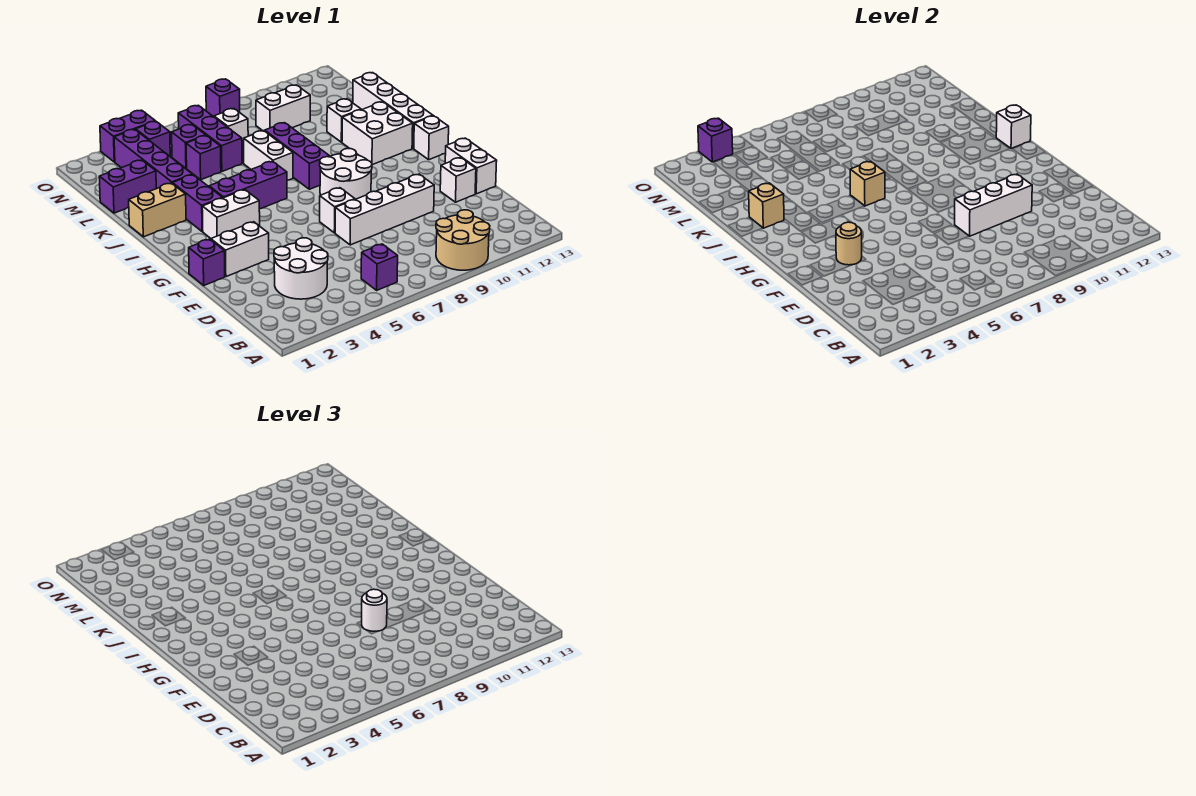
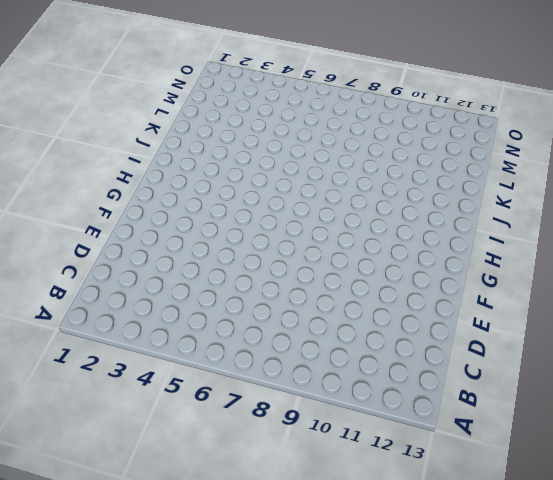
none -> tan 2x2 round brick [436,210,490,270]
none -> purple 1x1 brick [361,244,398,290]
none -> white 2x2 round brick [274,238,328,299]
none -> white 1x4 brick [335,174,434,245]

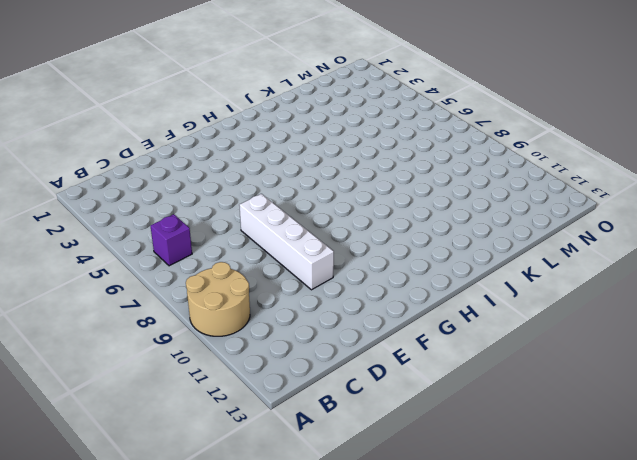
none -> white 2x2 round brick [274,238,328,299]
none -> white 1x1 brick [440,158,476,202]
none -> white 1x2 brick [445,138,497,194]
none -> purple 1x1 brick [189,239,225,285]

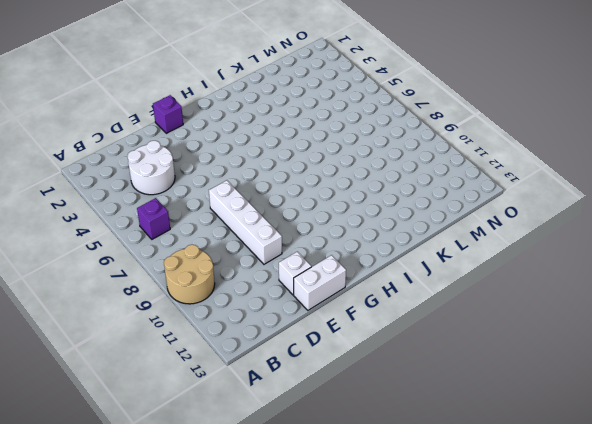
none -> white 1x2 brick [211,222,269,277]
none -> white 1x1 brick [320,188,355,233]
none -> white 2x2 round brick [320,149,372,199]
none -> white 1x2 brick [202,190,260,238]

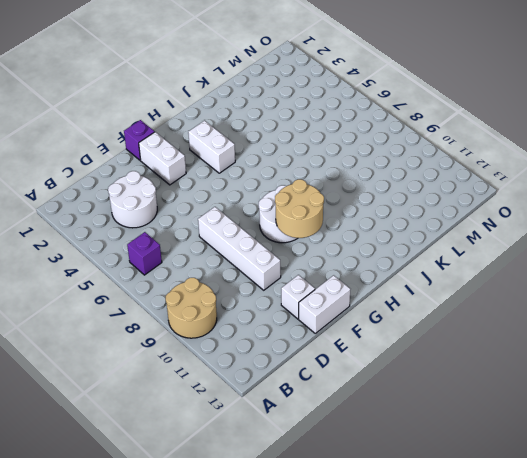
tan 2x2 round brick [275,179,324,238] -> none
none -> white 1x1 brick [320,188,355,233]
none -> white 1x1 brick [414,116,449,160]
none -> purple 1x2 brick [172,175,222,232]
none -> purple 1x3 brick [209,161,287,209]

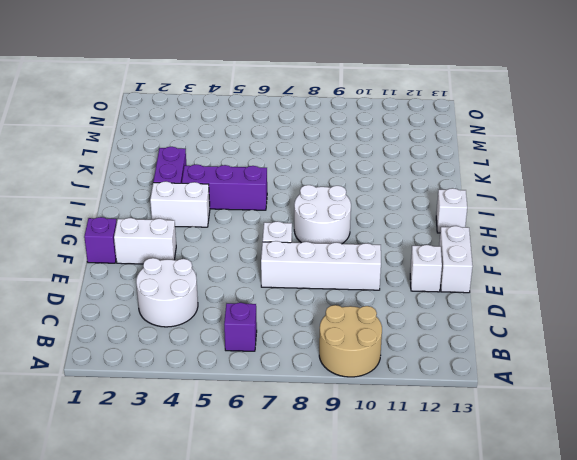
none -> purple 1x3 brick [265,123,329,189]
none -> white 2x2 brick [342,102,413,165]
none -> white 1x4 brick [353,73,433,148]
none -> tan 1x2 brick [129,183,186,237]

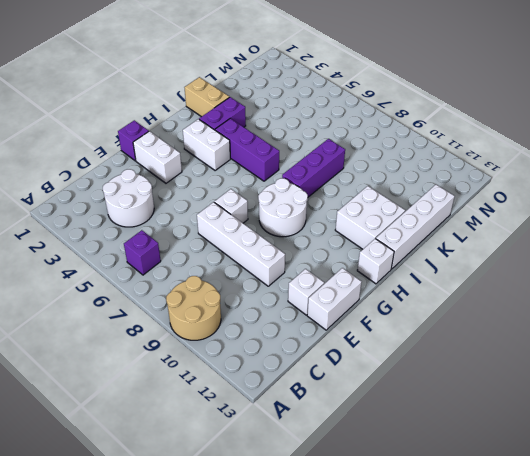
none -> white 1x2 brick [244,131,293,180]
none -> purple 1x4 brick [114,129,192,189]
none -> white 1x1 brick [327,99,361,142]
none -> purple 1x2 brick [99,160,156,213]

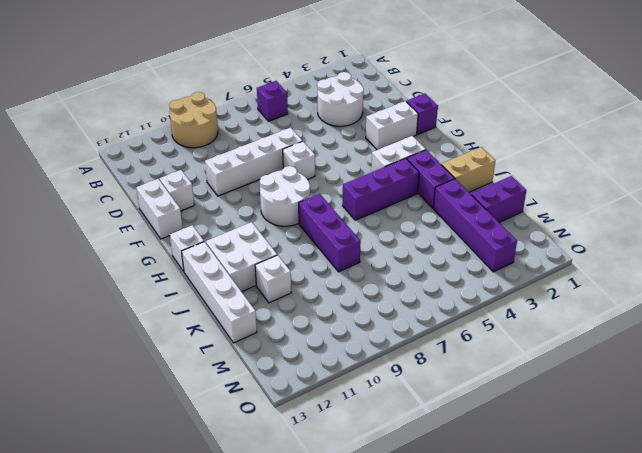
none -> white 1x2 brick [244,131,293,180]
none -> purple 1x1 brick [186,136,221,180]
none -> purple 1x3 brick [178,105,242,171]
none -> purple 1x1 brick [172,124,206,168]

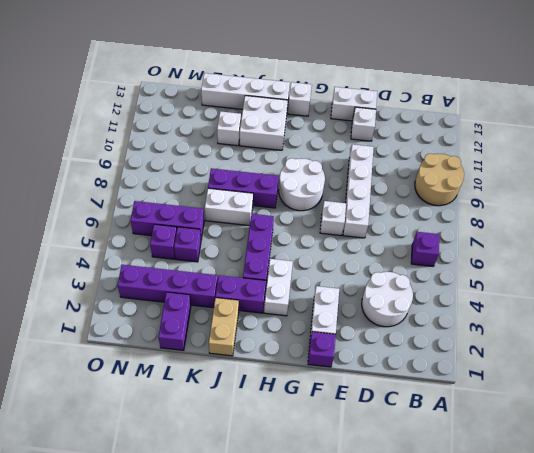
none -> white 1x1 brick [214,109,248,146]
none -> white 1x2 brick [256,85,310,131]
none -> purple 1x1 brick [136,121,170,156]
none -> purple 1x2 brick [100,110,155,162]

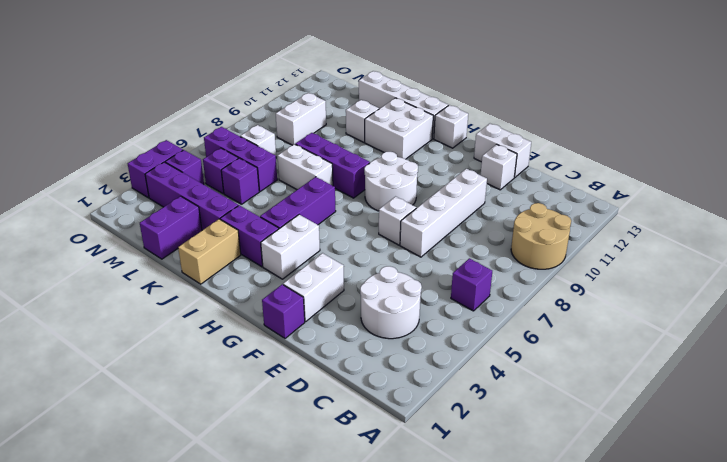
none -> purple 1x1 brick [206,79,240,117]
none -> white 1x3 brick [955,174,1032,236]
none -> tan 1x1 round brick [836,222,862,265]
none -> tan 1x1 brick [850,161,885,206]

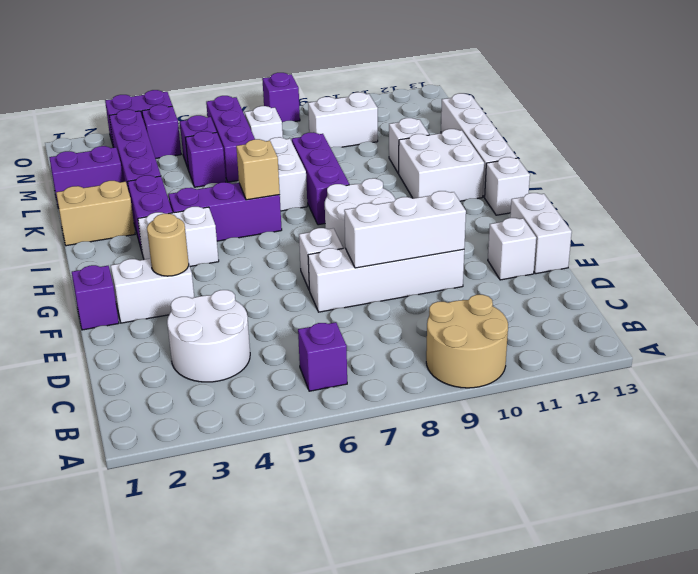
none -> white 1x1 brick [996,105,1031,148]
none -> tan 1x1 brick [749,183,784,228]
none -> purple 1x1 brick [698,118,733,162]
none -> white 1x1 round brick [362,589,387,631]

